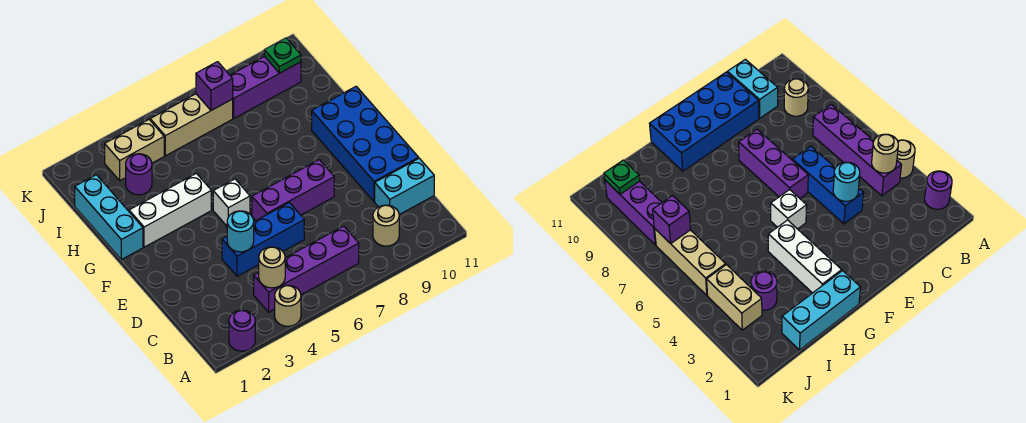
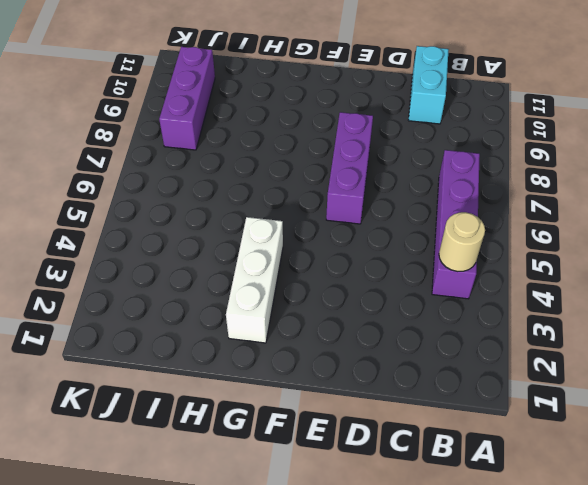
none -> purple 1x1 round brick [229,310,255,351]
none -> tan 1x1 round brick [275,285,301,326]
none -> tan 1x1 round brick [373,205,399,246]

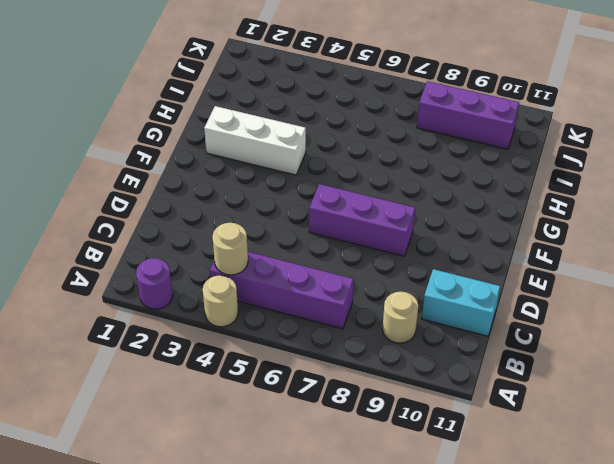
none -> blue 1x3 brick [222,203,304,276]
none -> blue 2x4 brick [312,86,419,202]
none -> white 1x1 brick [213,179,250,226]

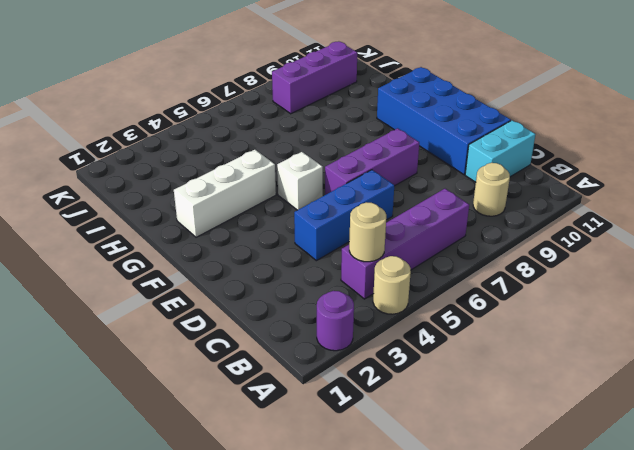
none -> cyan 1x3 brick [75,175,143,260]
none -> purple 1x1 round brick [126,154,152,195]
none -> tan 1x2 brick [105,120,164,180]

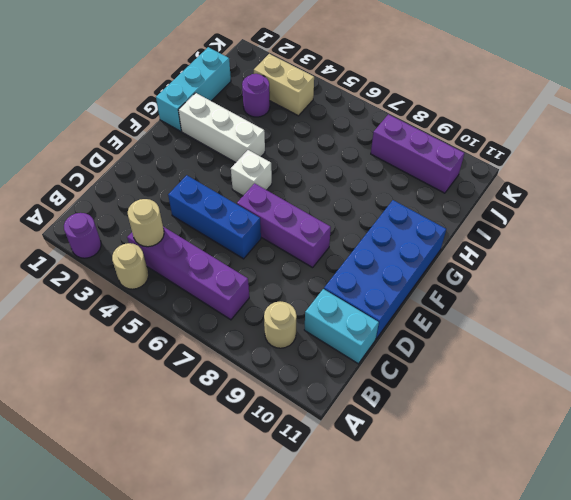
none -> tan 1x3 brick [150,94,233,156]
none -> cyan 1x1 round brick [227,211,254,252]
none -> purple 1x1 brick [196,62,233,110]

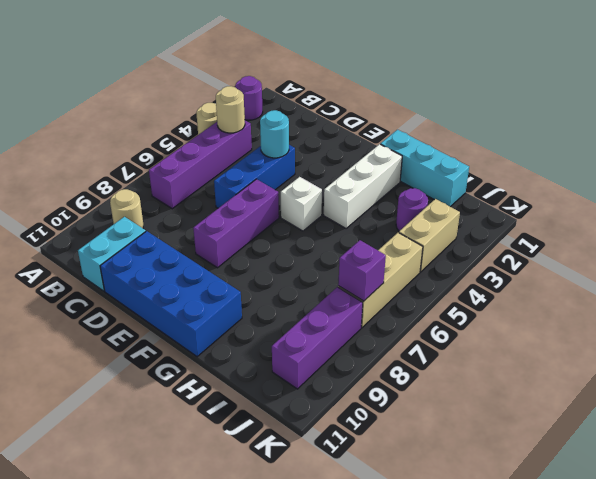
none -> green 1x1 plate [264,38,301,73]

